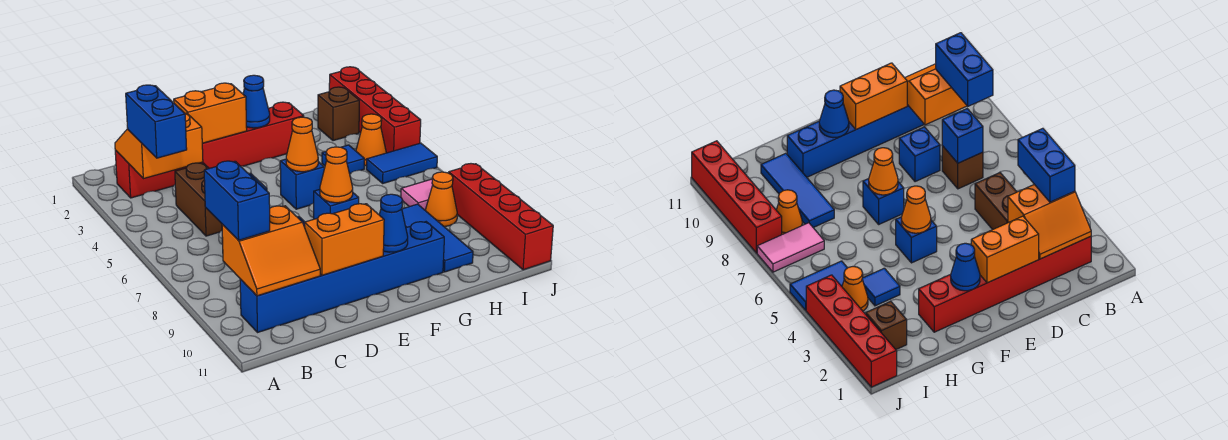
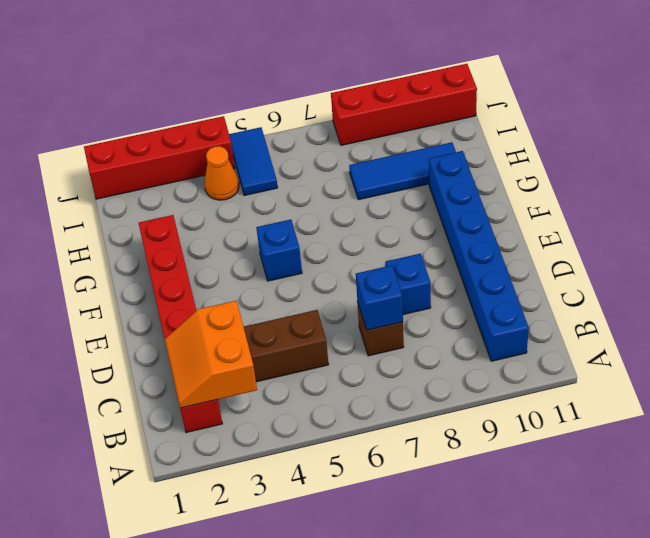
none -> blue 1x1 brick [314,189,359,219]
none -> blue 1x1 tile [322,145,364,174]
none -> brown 1x1 brick [318,87,359,141]

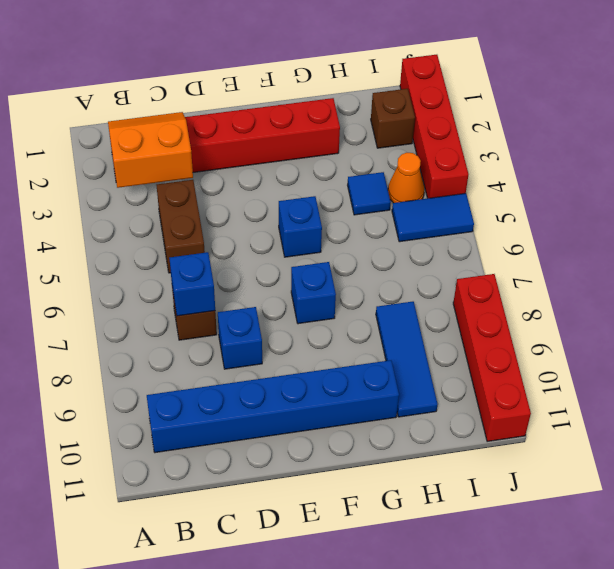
none -> pink 1x2 tile [401,179,433,210]
none -> orange 1x1 cone [425,172,457,227]
none -> orange 2x2 slope [222,206,320,296]

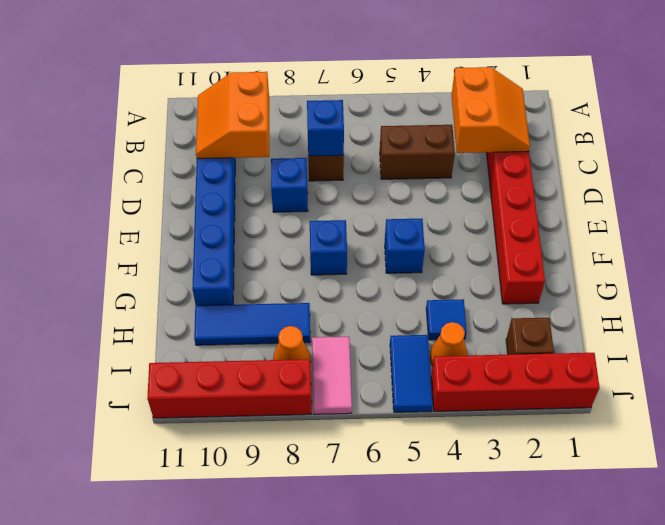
none -> orange 1x2 brick [174,83,247,143]
none -> orange 1x2 brick [305,204,384,275]
none -> blue 1x1 cone [243,75,270,128]

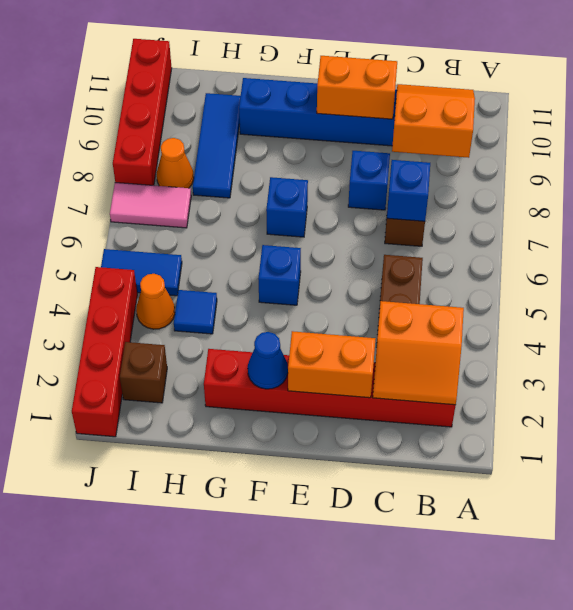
none -> orange 1x1 cone [286,117,318,172]
none -> orange 1x1 cone [320,147,353,203]
none -> blue 1x1 cone [379,194,408,252]

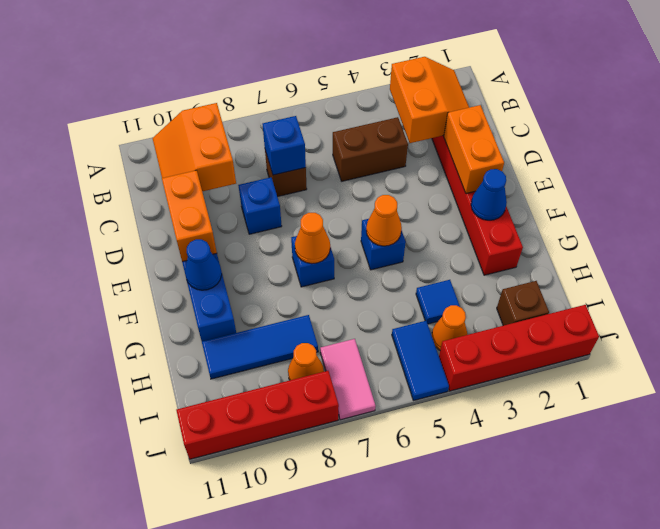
none -> blue 1x2 brick [126,85,187,158]
none -> blue 1x2 brick [204,161,270,240]

